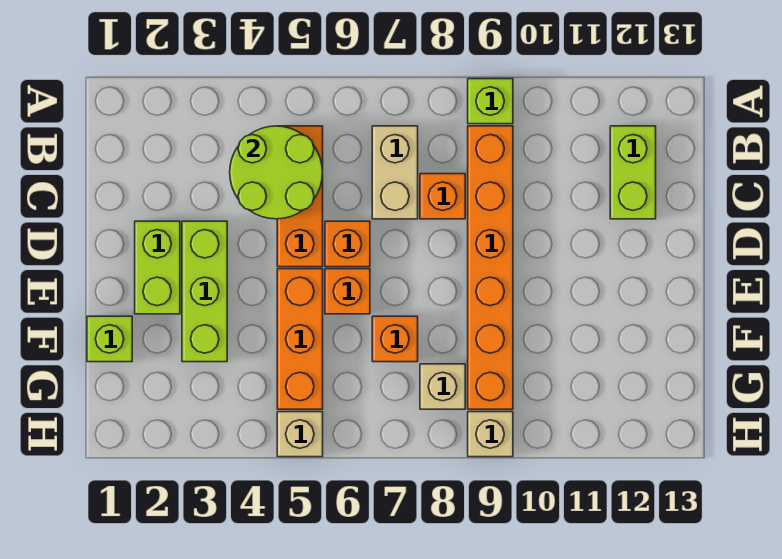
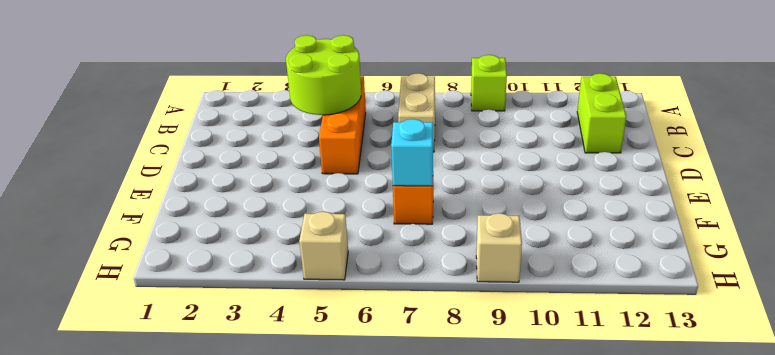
cyan 1x1 brick [391,119,433,186] -> none
none -> orange 1x6 brick [468,126,513,409]
none -> orange 1x1 brick [420,174,465,219]
none -> lime 1x2 brick [135,221,180,314]

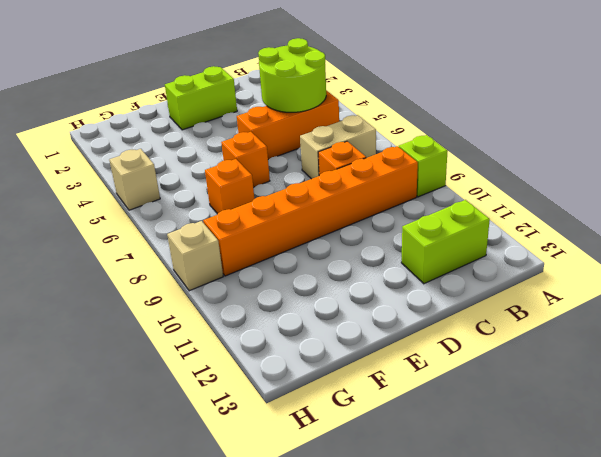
none -> lime 1x3 brick [182,221,227,362]
none -> orange 1x1 brick [325,221,370,267]
none -> orange 1x3 brick [277,269,323,409]

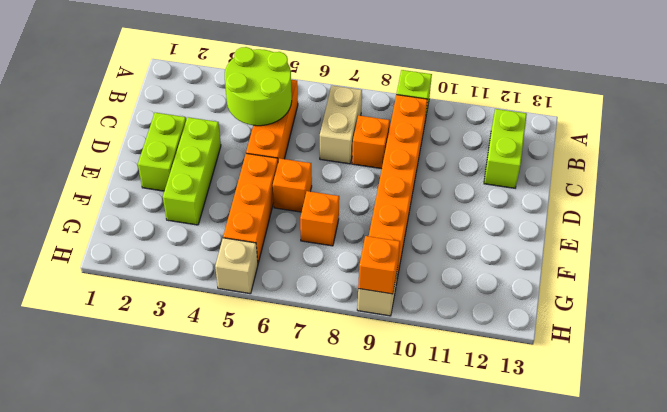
orange 1x1 brick [358,236,400,294] -> orange 1x1 brick moved to [325,221,370,267]
none -> lime 1x1 brick [87,316,132,362]
none -> tan 1x1 brick [420,364,465,409]

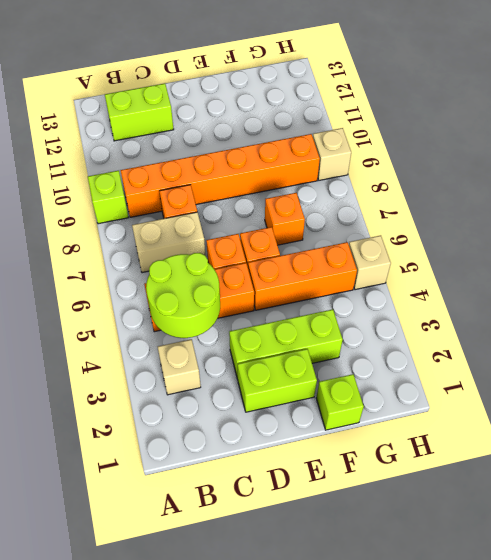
tan 1x1 brick [158,339,201,395] -> tan 1x1 brick moved to [420,364,465,409]

